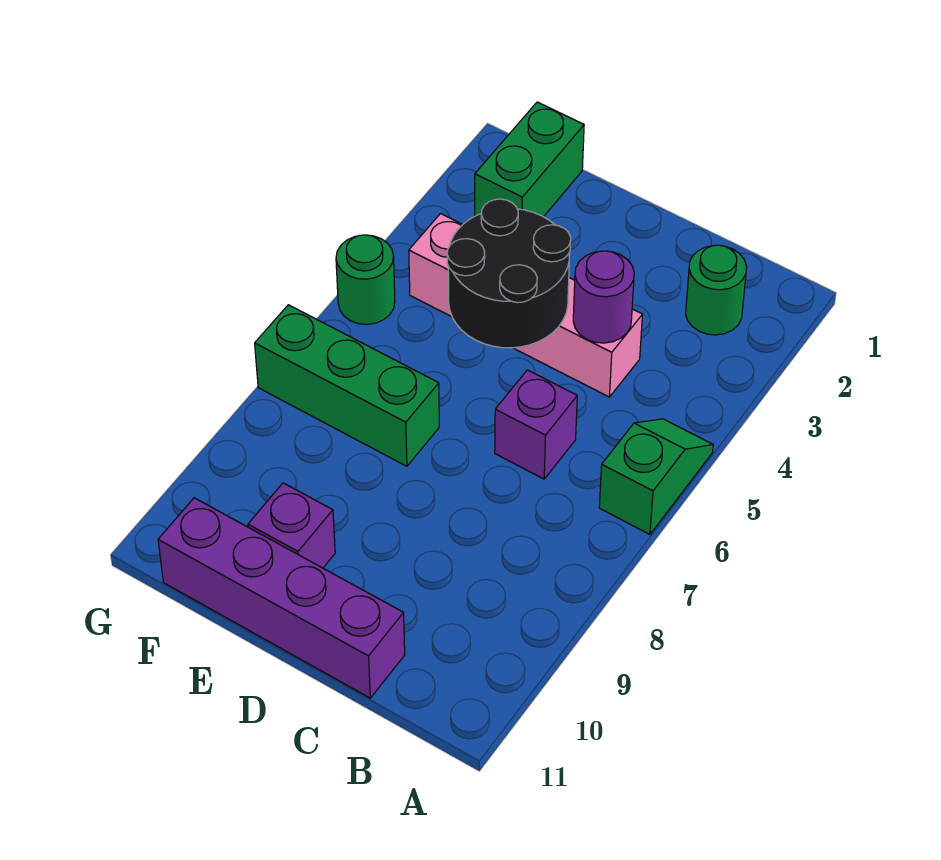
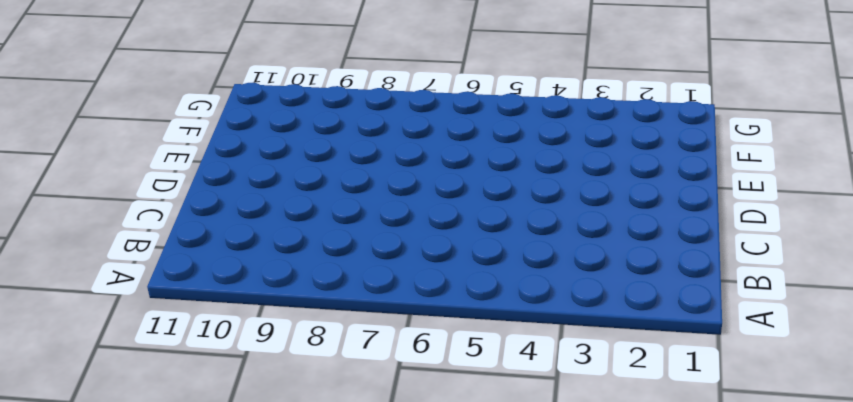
none -> green 1x2 slope [599,419,713,534]
none -> green 1x1 round brick [686,245,747,335]

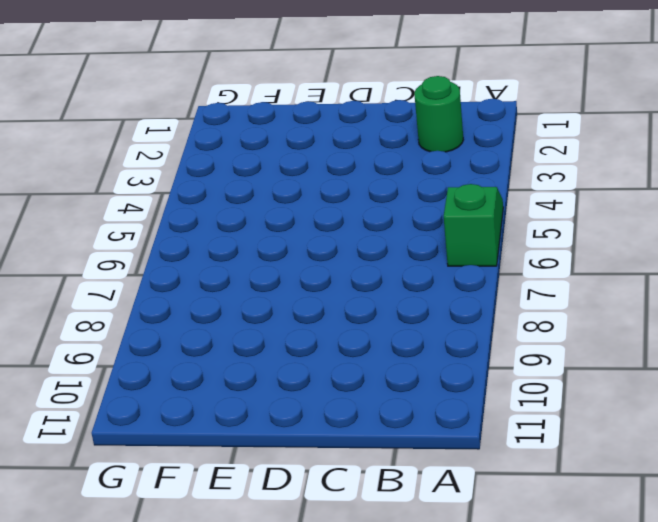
none -> pink 1x4 brick [409,214,643,397]
none -> purple 1x1 brick [495,370,577,479]

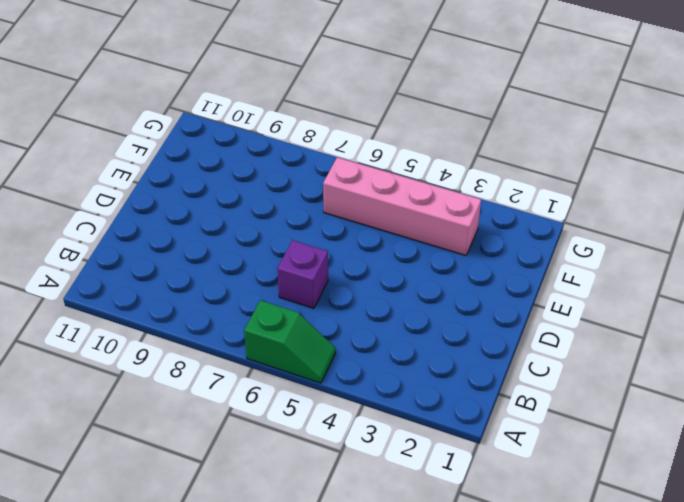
pink 1x4 brick [323,157,481,255] -> pink 1x4 brick turned to [409,214,643,397]
none -> green 1x1 round brick [686,245,747,335]
none -> purple 1x4 brick [158,498,405,698]

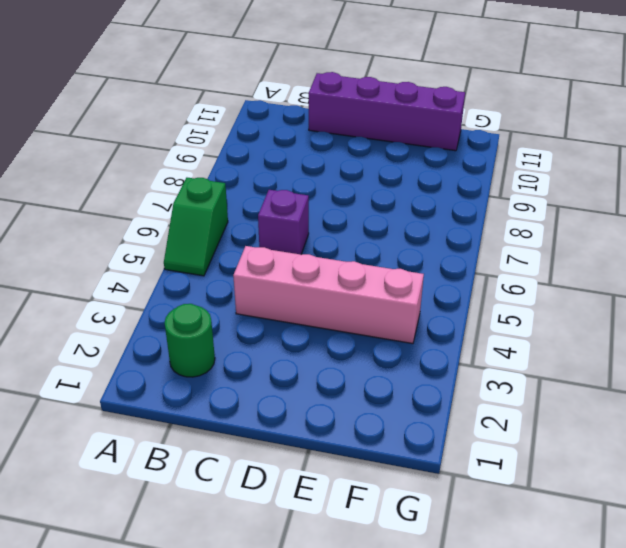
none -> green 1x3 brick [255,305,439,466]
none -> purple 1x1 brick [248,483,335,568]

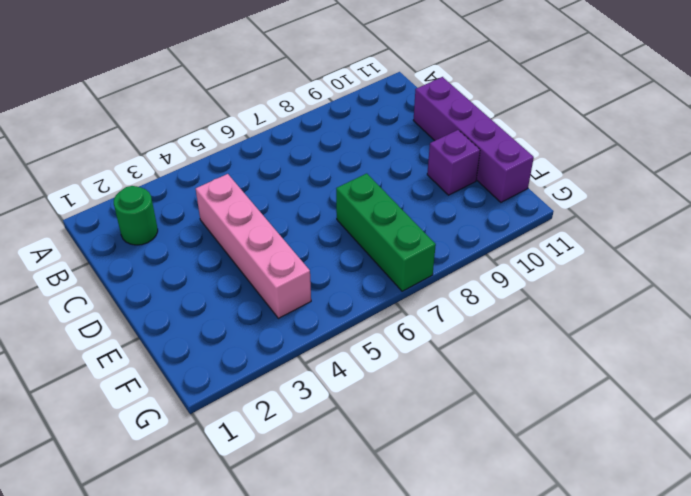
none -> green 1x2 slope [599,419,713,534]
none -> purple 1x1 brick [495,370,577,479]

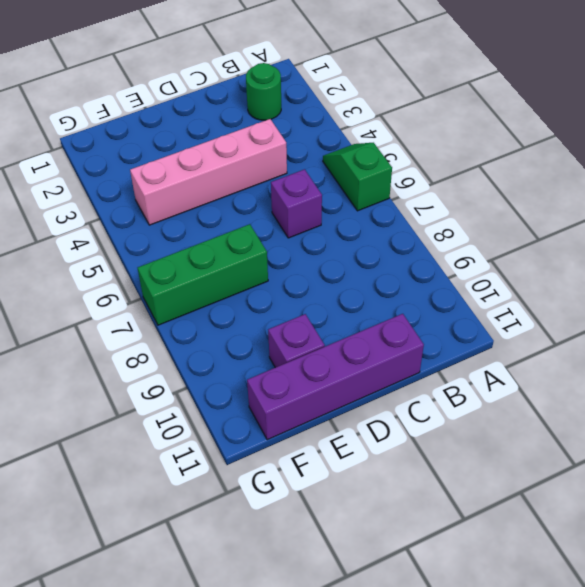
none -> green 1x2 brick [475,102,584,217]
none -> green 1x1 round brick [336,235,395,324]

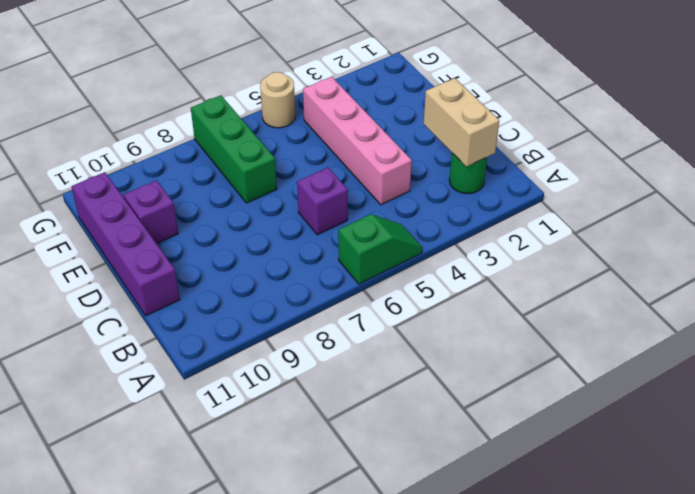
tan 1x2 brick [424,78,499,167] -> none
tan 1x1 round brick [260,72,295,128] -> green 1x1 round brick [336,235,395,324]
none -> green 1x2 brick [475,102,584,217]
none -> purple 1x1 round brick [573,251,634,343]

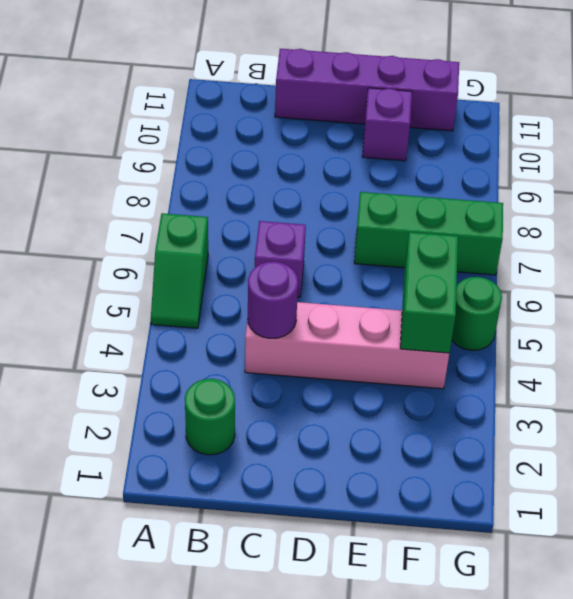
green 1x2 brick [400,232,458,353] -> green 1x2 brick moved to [475,102,584,217]
none -> black 2x2 round brick [447,199,571,348]

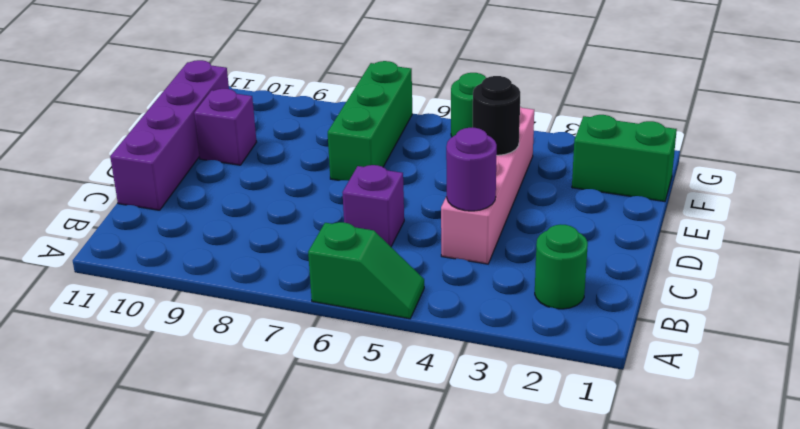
black 1x1 round brick [473,76,520,155] -> black 2x2 round brick [447,199,571,348]

